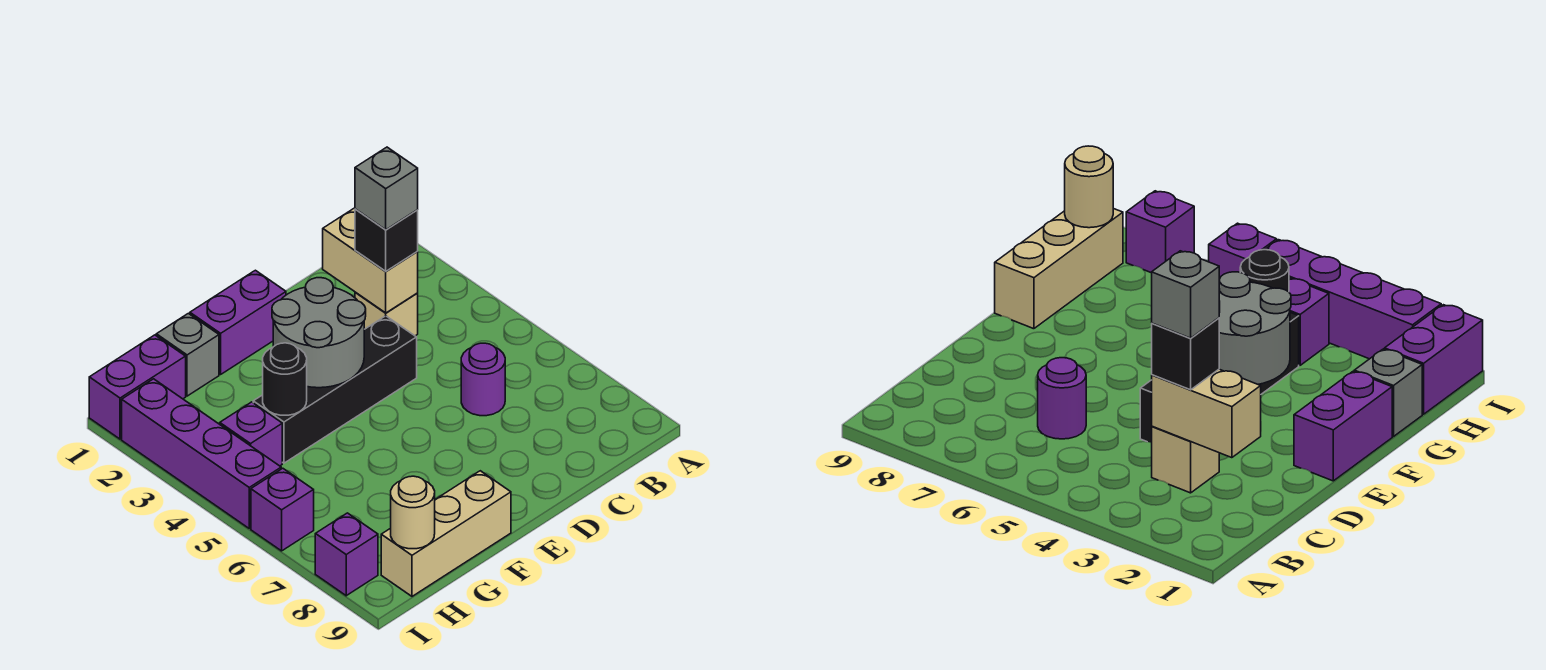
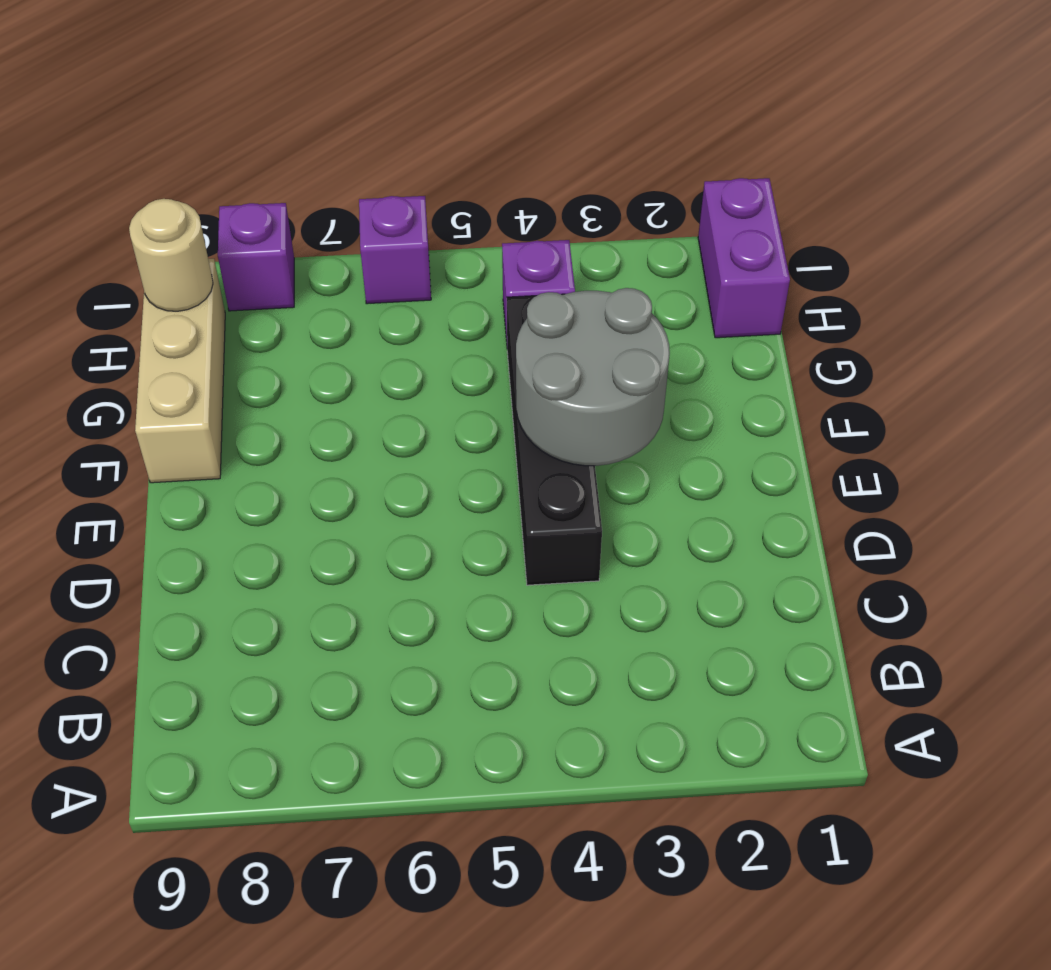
none -> tan 1x1 brick [355,292,418,336]
none -> purple 1x1 round brick [461,343,505,416]
none -> purple 1x2 brick [190,270,286,374]

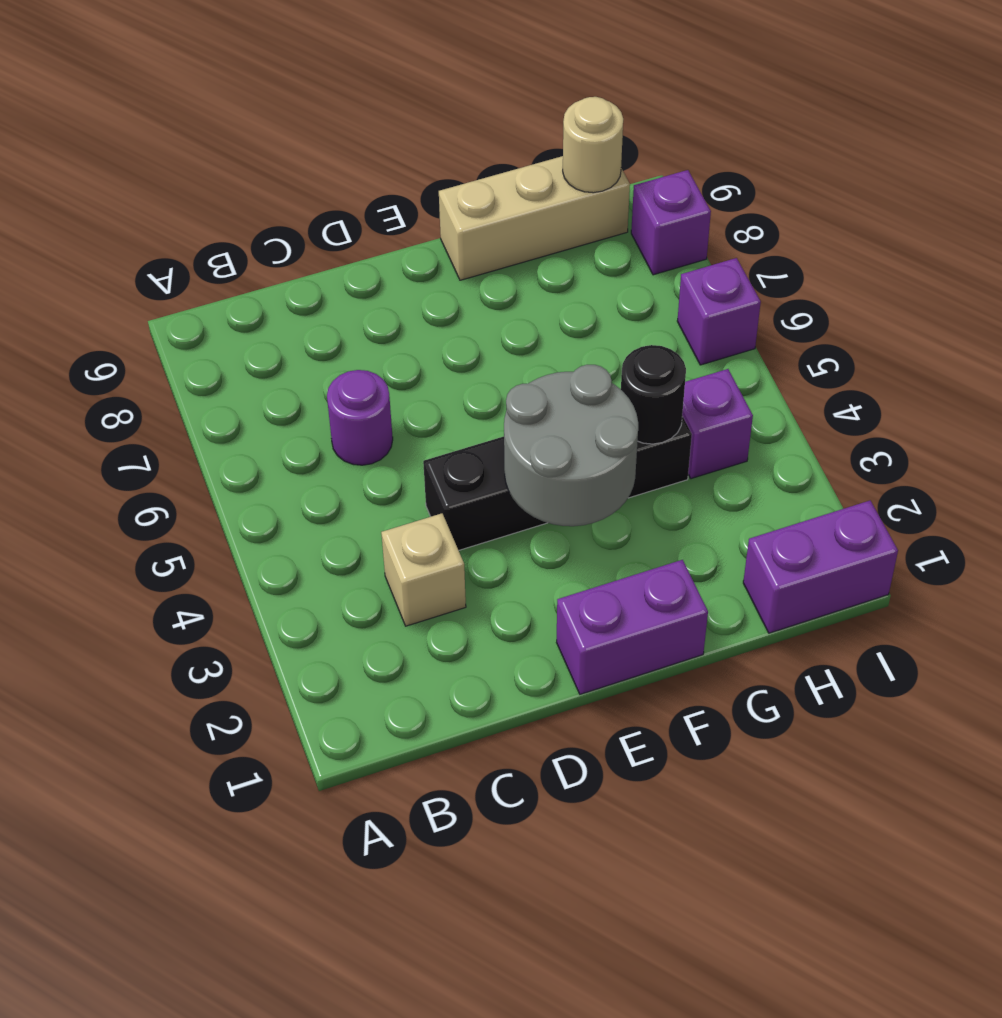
none -> grey 1x1 brick [156,313,219,396]
none -> purple 1x4 brick [122,379,281,528]
none -> tan 1x2 brick [323,208,418,313]

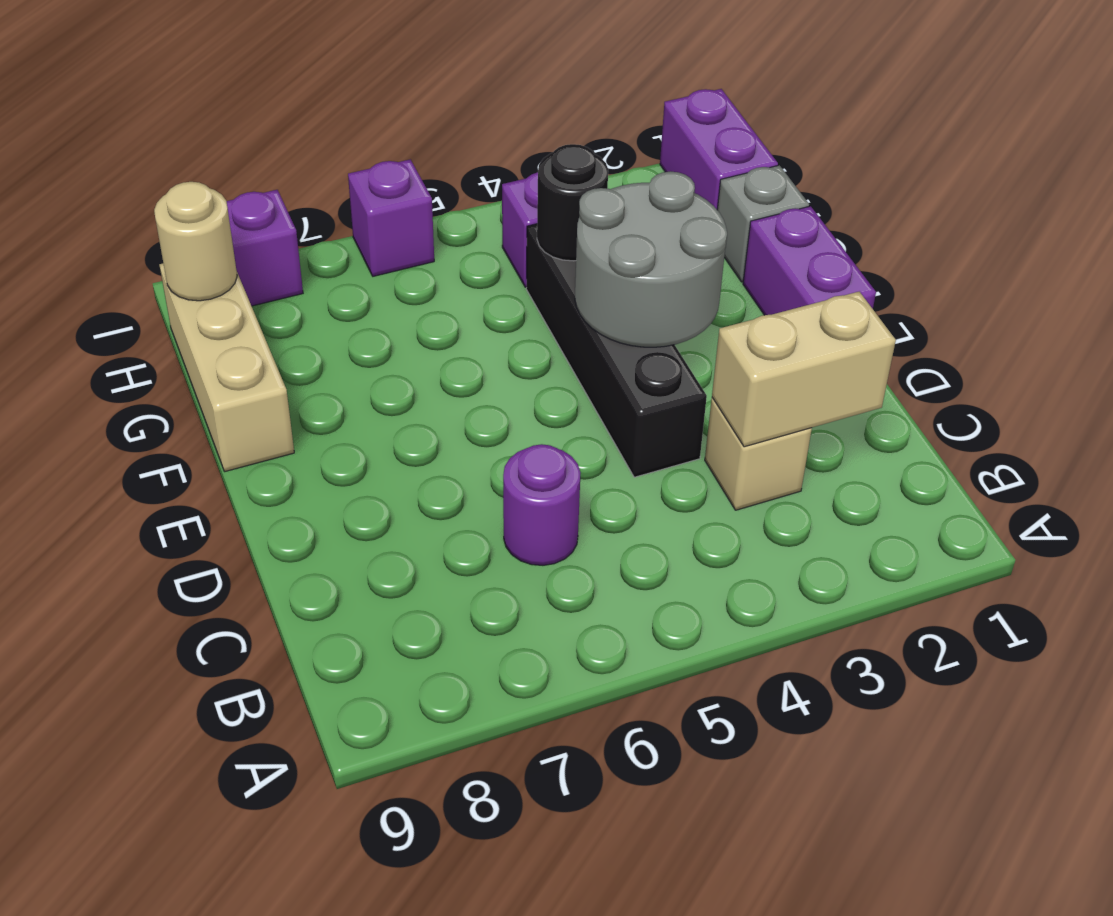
none -> purple 1x4 brick [122,379,281,528]
none -> black 1x1 brick [355,209,418,271]
none -> grey 1x1 brick [355,147,418,230]

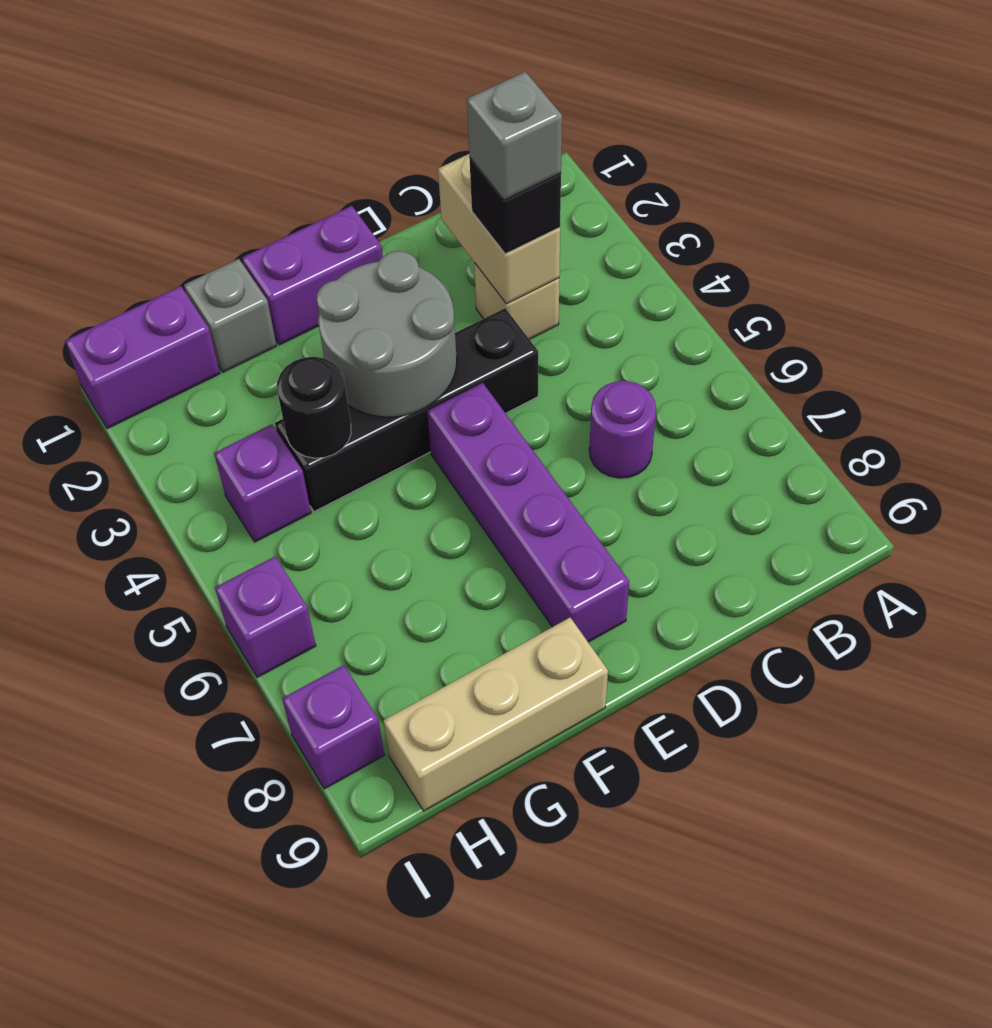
purple 1x4 brick [427,383,629,642] -> purple 1x4 brick moved to [122,379,281,528]
none -> tan 1x1 round brick [391,476,435,549]

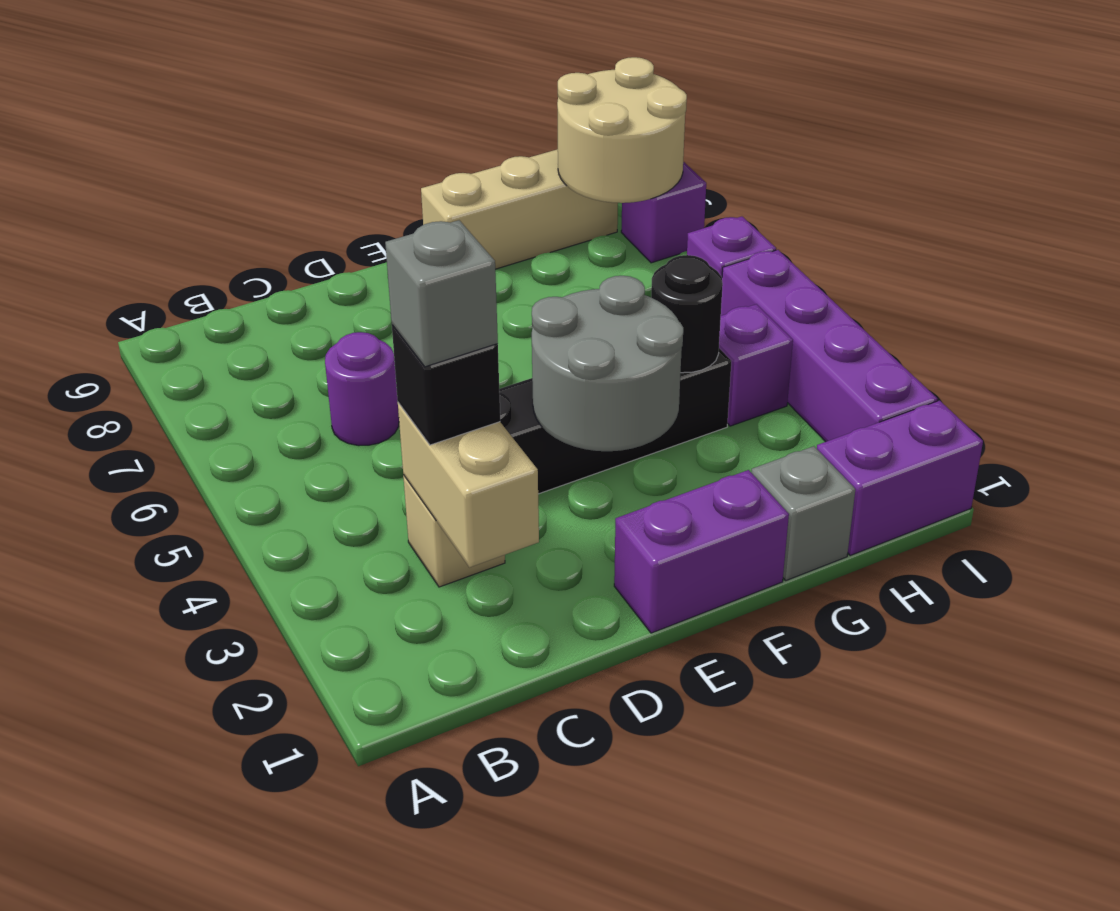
tan 2x2 round brick [557,57,687,203] -> tan 1x1 round brick [391,476,435,549]

